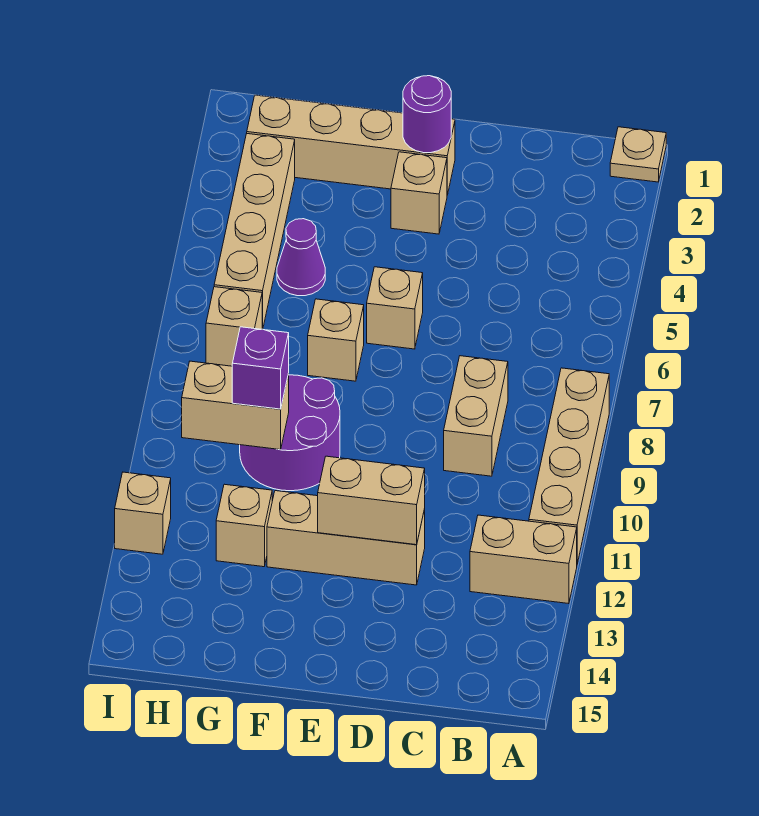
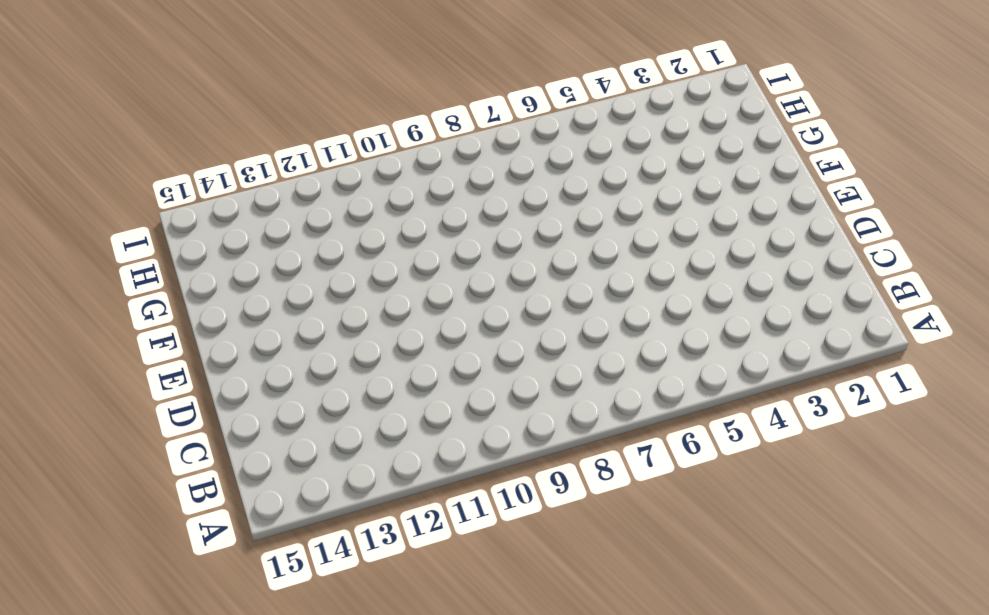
none -> tan 1x1 plate [610,127,666,182]
none -> tan 1x4 brick [529,368,609,564]
none -> tan 1x2 brick [470,515,577,604]

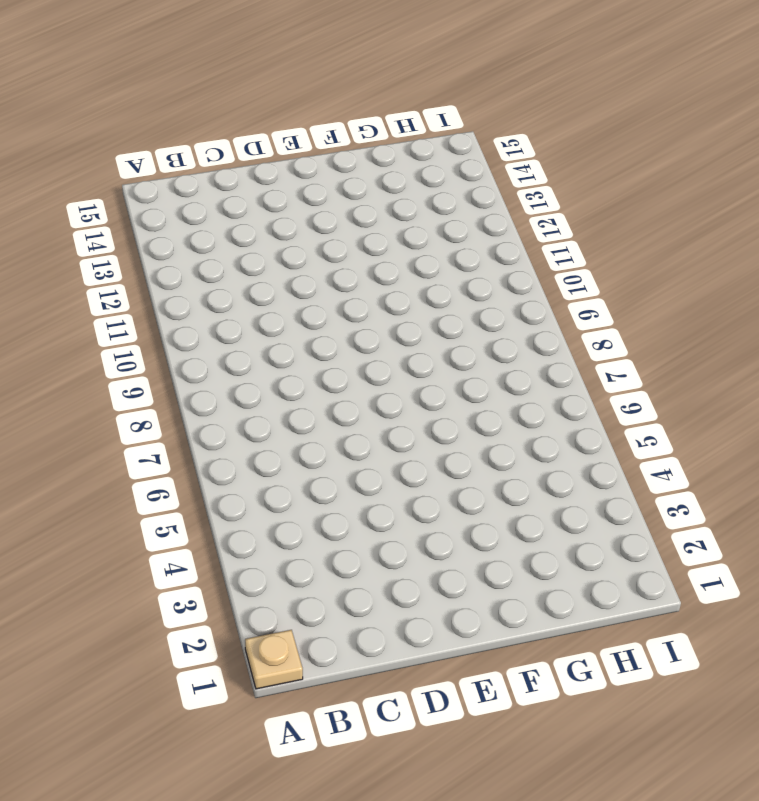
none -> tan 1x4 brick [529,368,609,564]
none -> tan 1x2 brick [470,515,577,604]
none -> tan 1x2 brick [444,356,508,476]

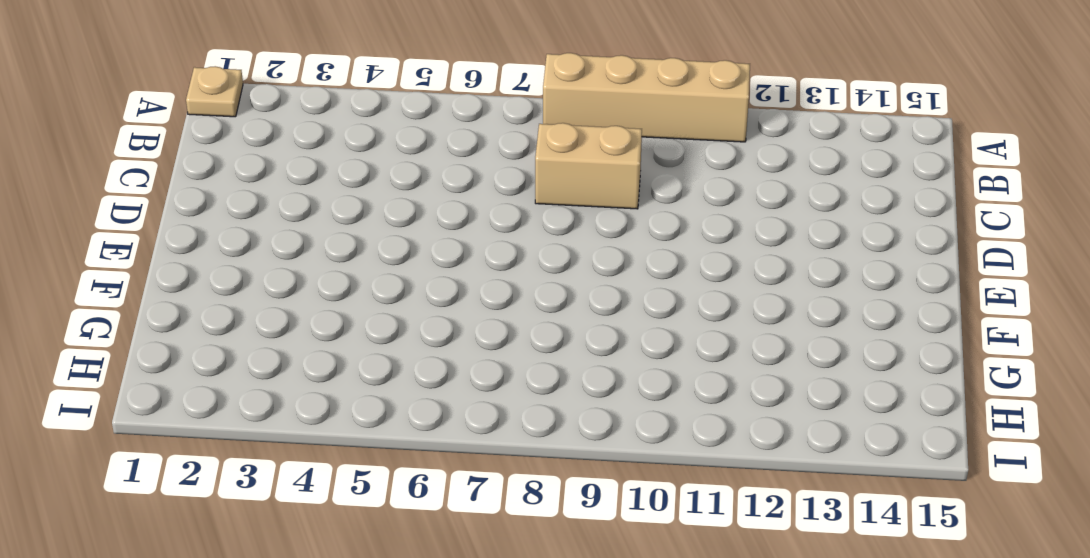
none -> tan 1x2 brick [470,515,577,604]
none -> tan 1x3 brick [267,491,425,585]
none -> tan 1x4 brick [247,95,455,195]

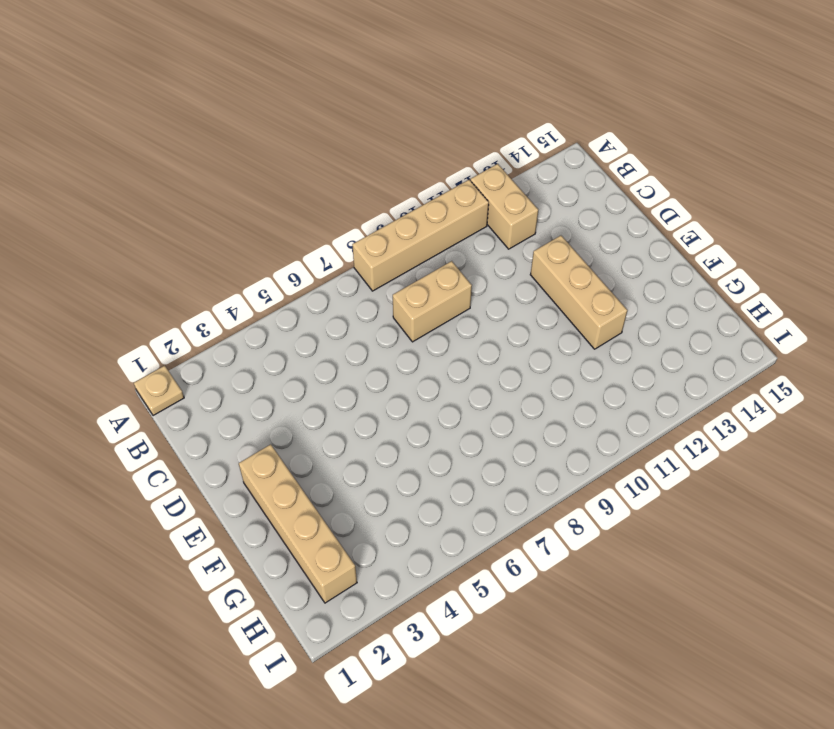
none -> tan 1x1 brick [391,152,447,234]
none -> tan 1x1 brick [367,267,423,349]
none -> tan 1x1 brick [308,299,364,381]

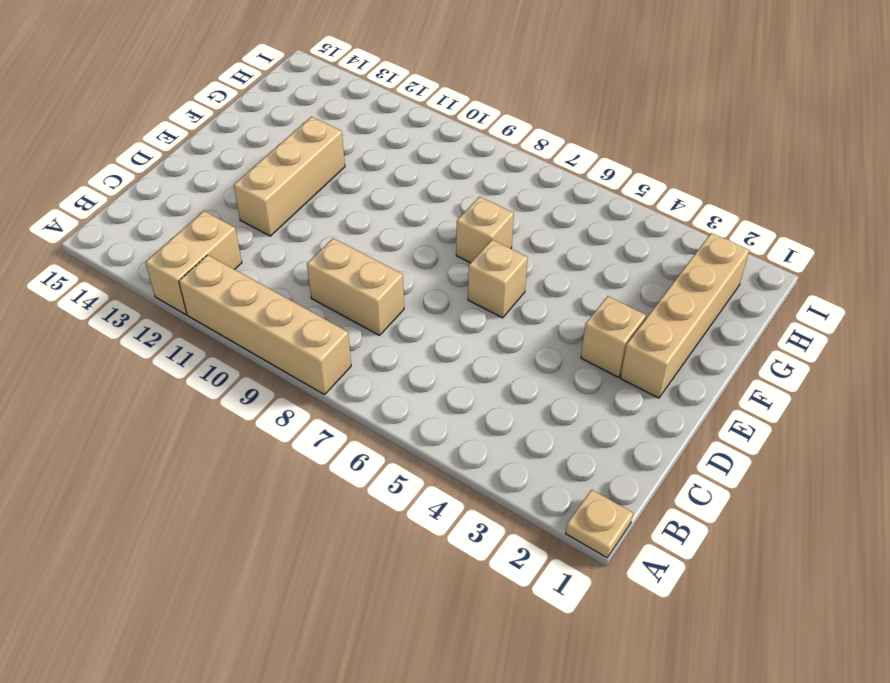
none -> purple 2x2 round brick [240,375,340,491]
none -> purple 1x1 cone [277,219,325,296]
none -> tan 1x1 brick [216,484,272,567]

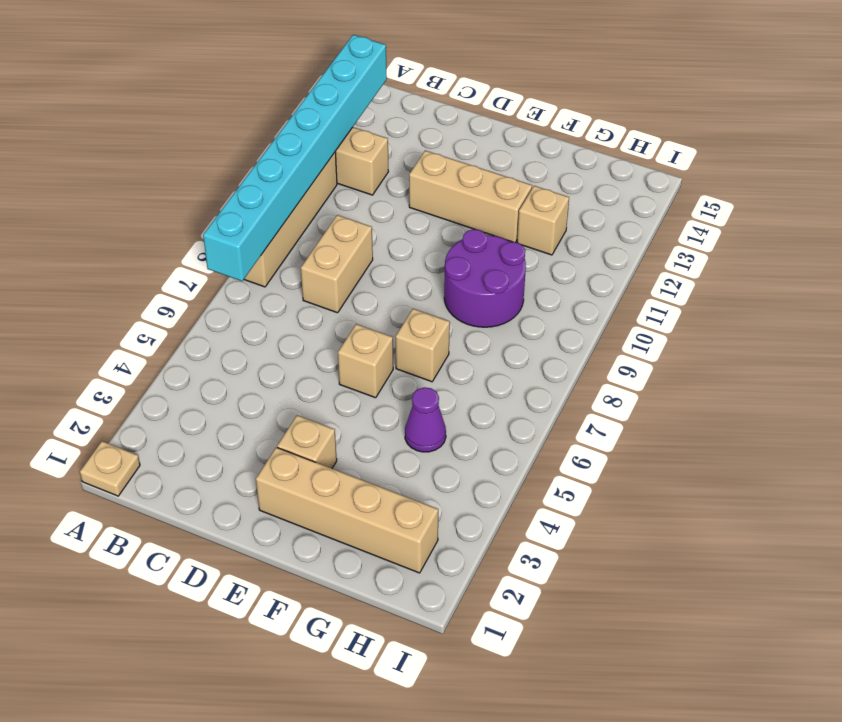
cyan 1x8 brick [203,35,387,281] -> none
none -> tan 1x4 brick [214,134,295,329]
none -> tan 1x1 brick [206,287,262,366]
none -> tan 1x1 brick [115,472,171,554]

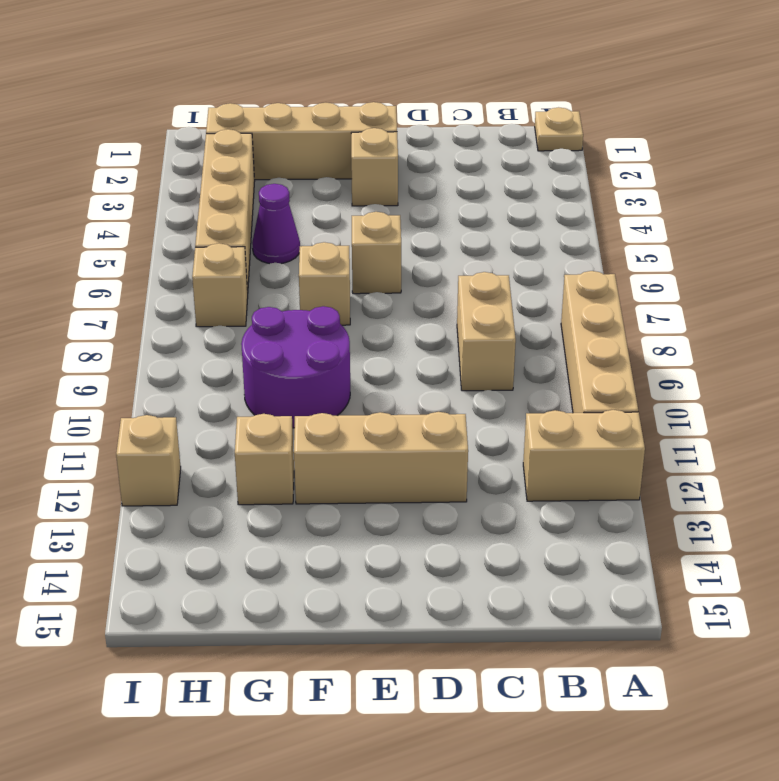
none -> tan 1x2 brick [318,456,425,545]
none -> purple 1x1 round brick [403,76,451,153]
none -> tan 1x2 brick [182,361,289,450]

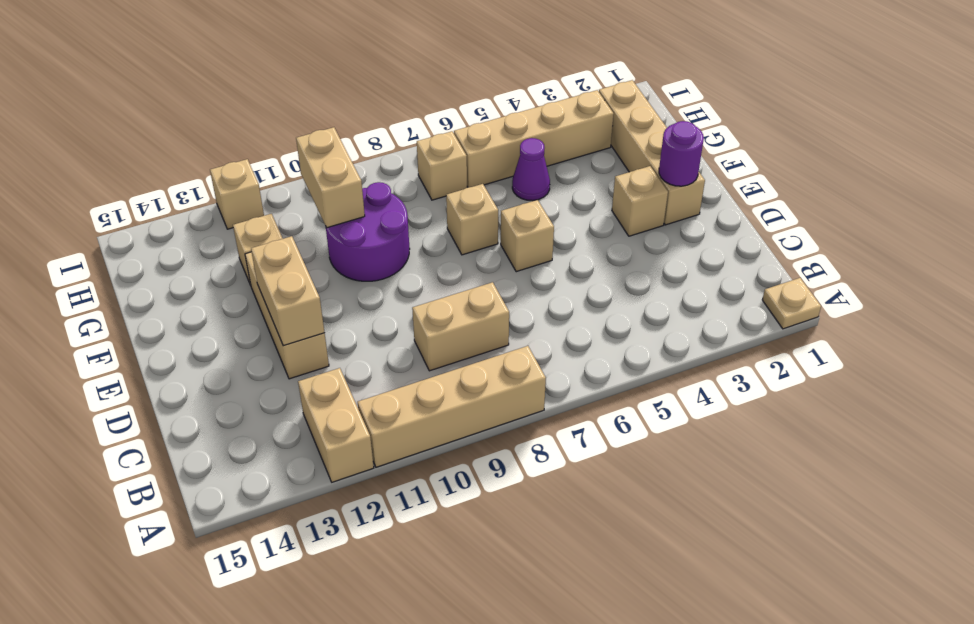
none -> purple 1x1 brick [232,327,289,409]

